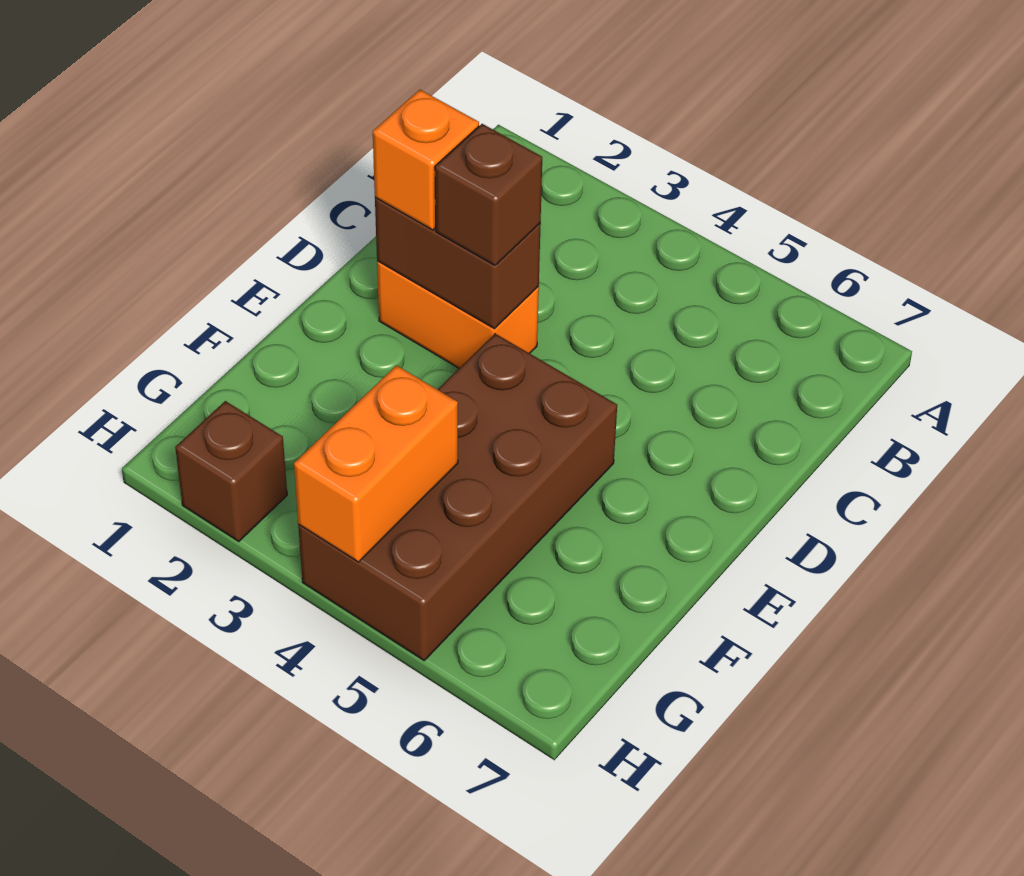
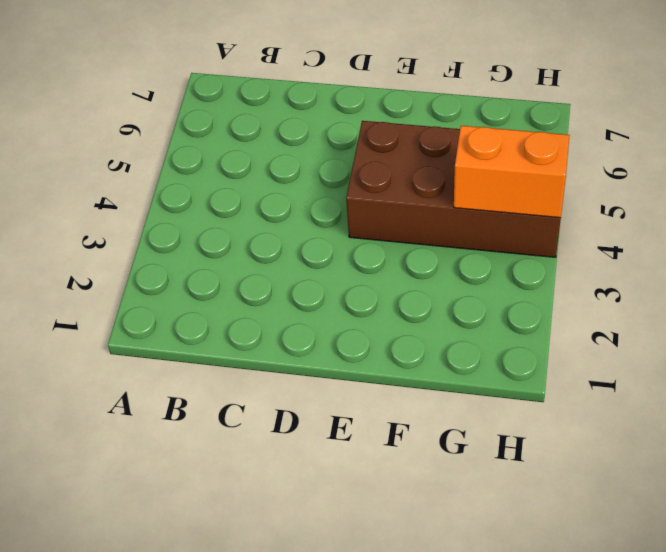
none -> orange 1x2 brick [377,261,539,368]
none -> brown 1x1 brick [175,401,287,542]

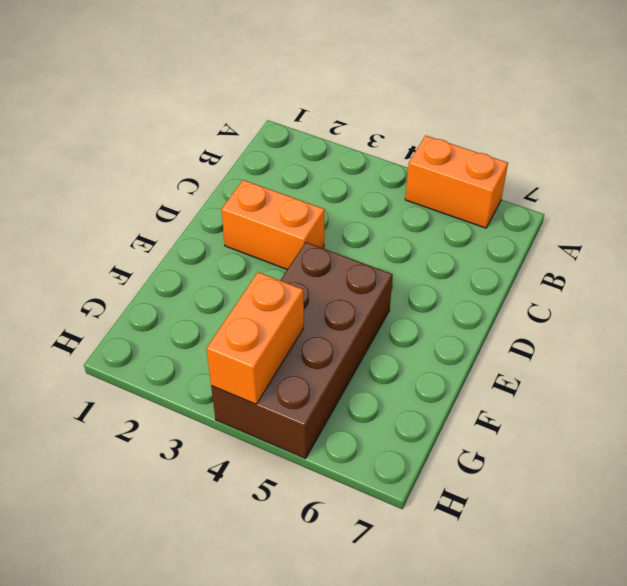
orange 1x2 brick [405,135,508,228] -> none
none -> brown 1x1 brick [175,401,287,542]
none -> brown 1x2 brick [375,197,541,329]

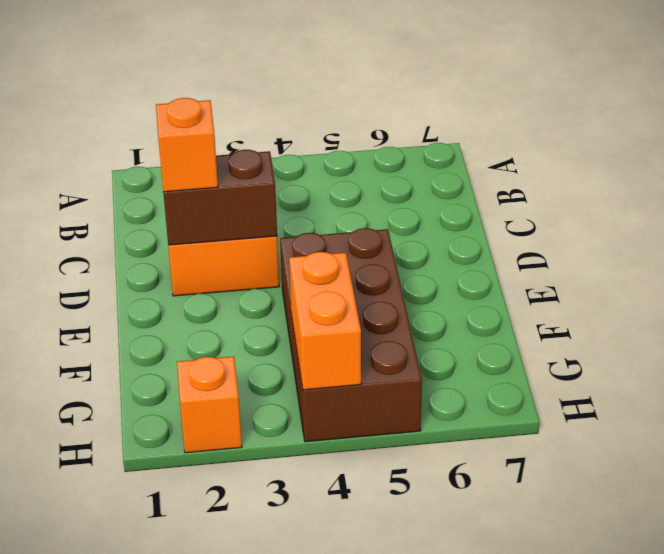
orange 1x1 brick [177,357,242,453] -> brown 1x1 brick [175,401,287,542]
none -> brown 1x1 brick [435,124,542,265]

